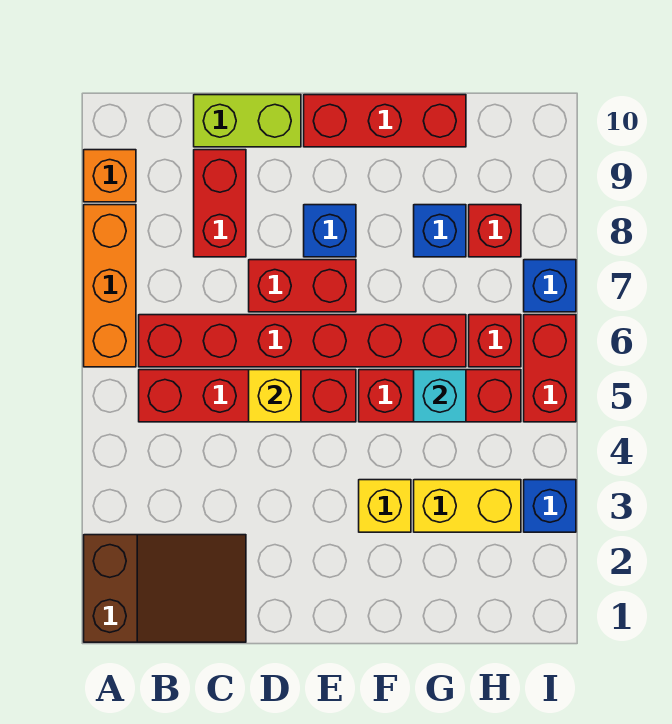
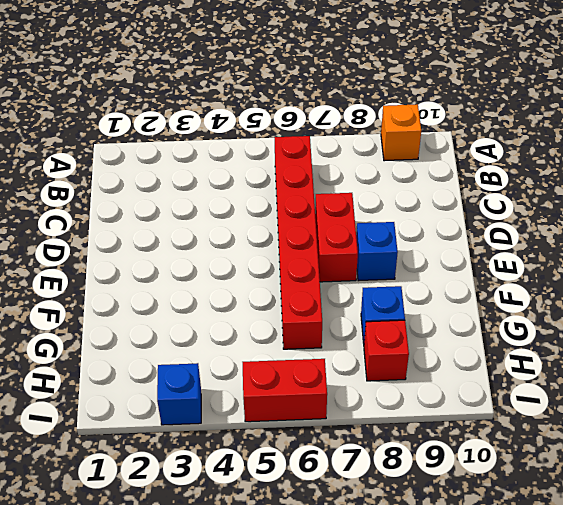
none -> brown 2x3 slope [84,535,246,642]
none -> orange 1x3 brick [84,205,136,367]
none -> red 1x4 brick [139,370,356,422]

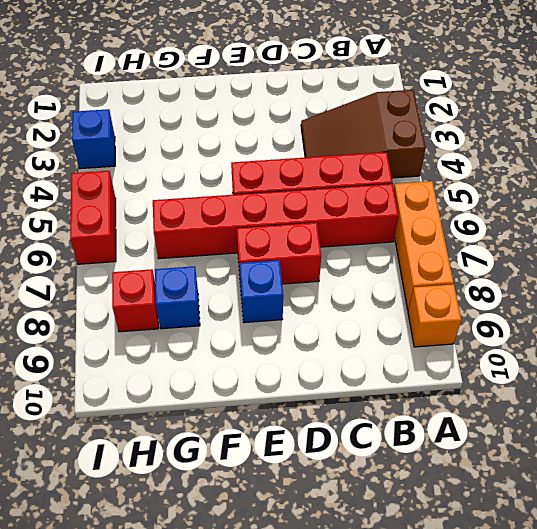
brown 2x3 slope [301,90,426,178] -> brown 2x3 slope moved to [84,535,246,642]
none -> red 1x2 brick [194,150,246,257]
none -> lime 1x2 brick [194,95,301,147]
none -> red 1x3 brick [304,95,466,147]

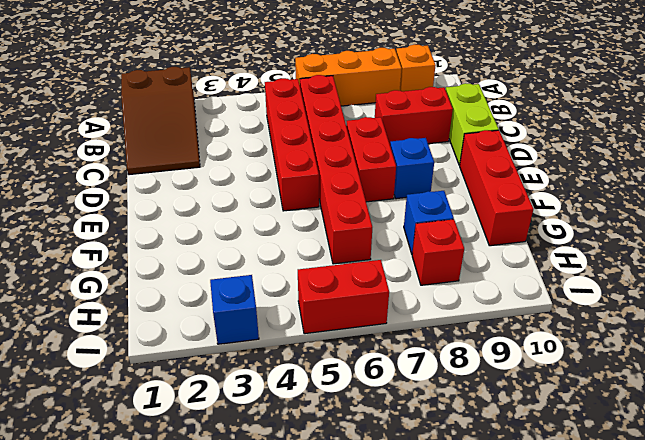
none -> yellow 1x1 brick [359,480,411,532]
none -> red 1x3 brick [359,370,521,422]
none -> yellow 1x2 brick [414,480,521,532]

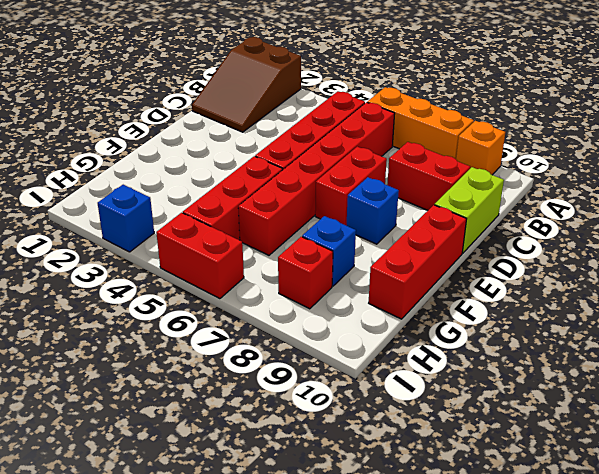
none -> yellow 1x1 brick [359,480,411,532]
none -> yellow 1x2 brick [414,480,521,532]
none -> red 1x1 brick [469,315,521,367]

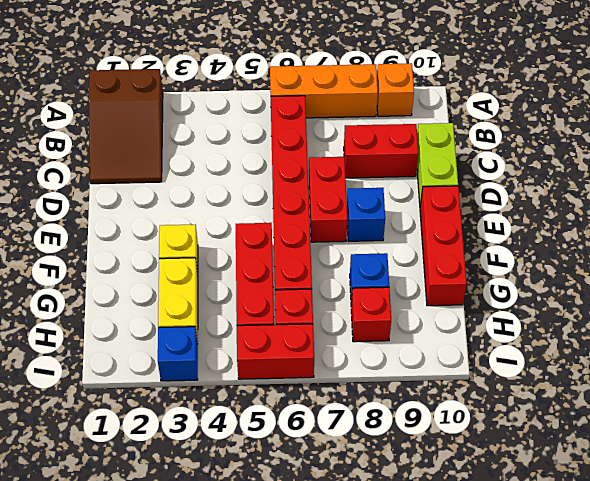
none -> red 1x4 brick [139,370,356,422]
none -> blue 1x1 brick [524,260,576,312]
none -> yellow 1x1 brick [249,370,301,422]

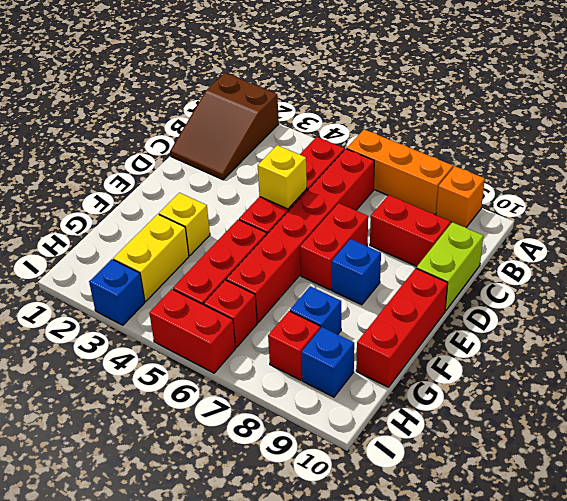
blue 1x1 brick [301,327,354,397] -> blue 1x1 brick moved to [524,260,576,312]
none -> cyan 1x1 brick [414,370,466,422]

